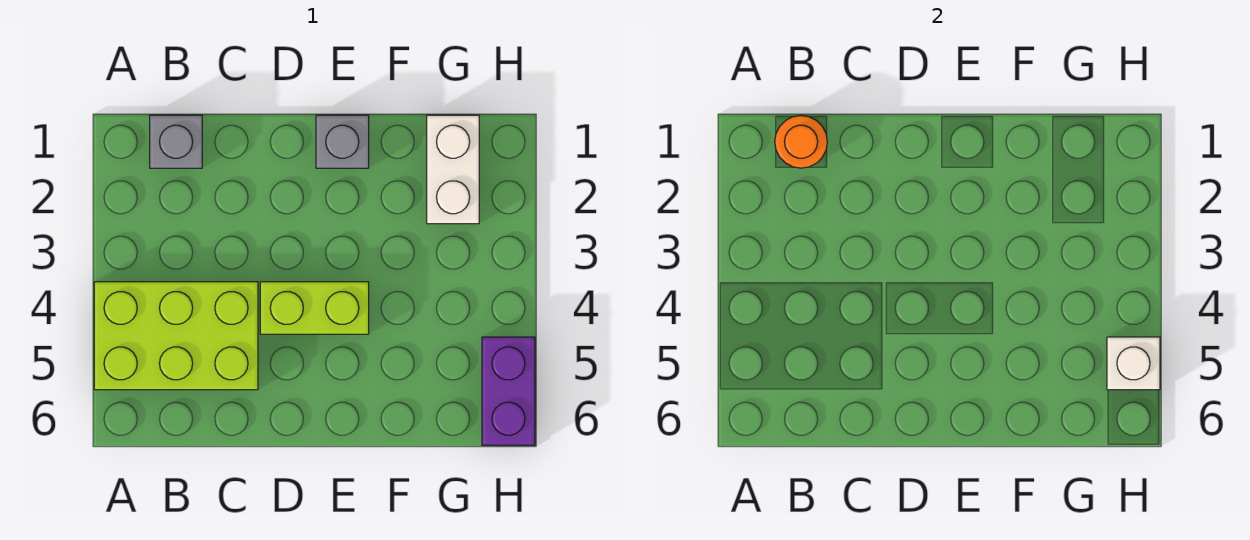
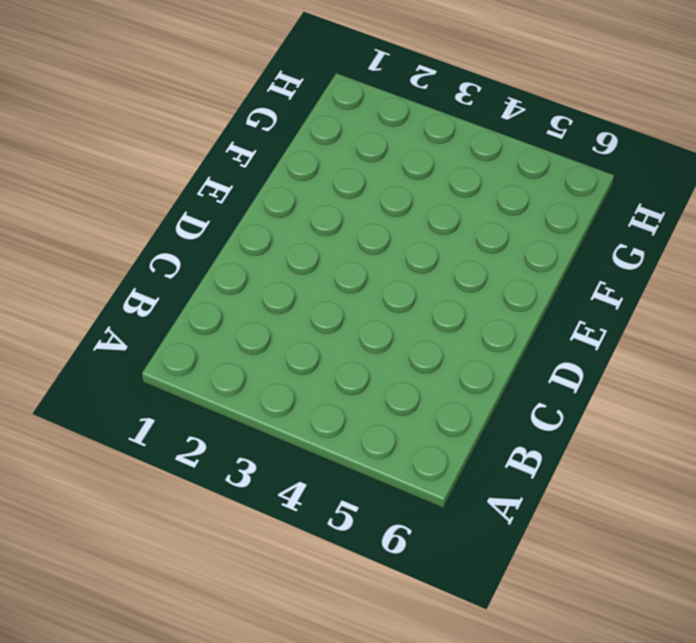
none -> lime 2x3 brick [94,282,258,390]
none -> grey 1x1 brick [150,115,202,168]

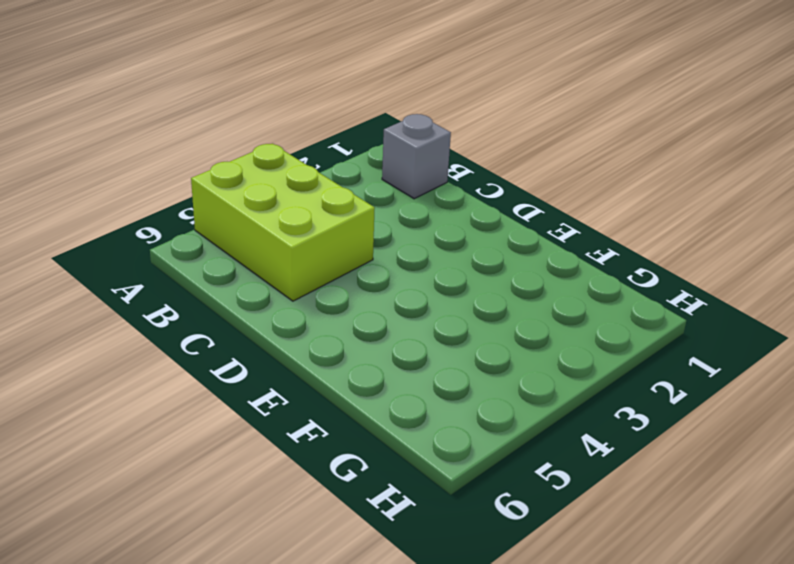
none -> lime 1x2 brick [260,282,369,334]
none -> grey 1x1 brick [316,115,369,168]

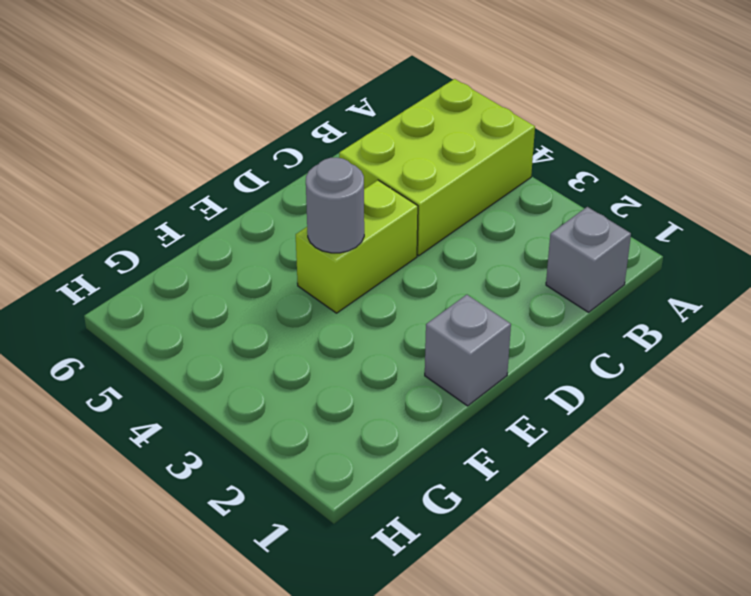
grey 1x1 round brick [306,157,364,253] -> none
none -> white 1x2 brick [427,115,479,224]
none -> purple 1x2 brick [482,337,535,445]

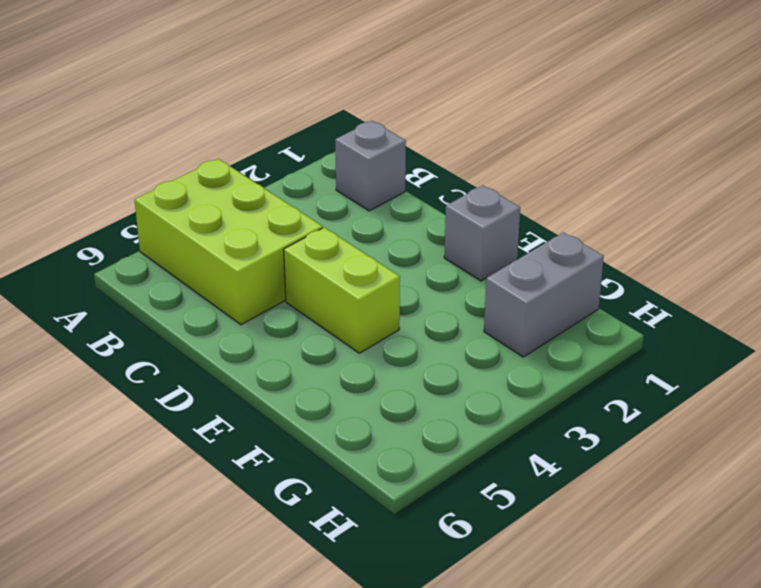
grey 1x2 brick [484,232,604,357] -> white 1x2 brick [427,115,479,224]
none -> purple 1x2 brick [482,337,535,445]
none -> orange 1x1 round brick [775,116,827,168]

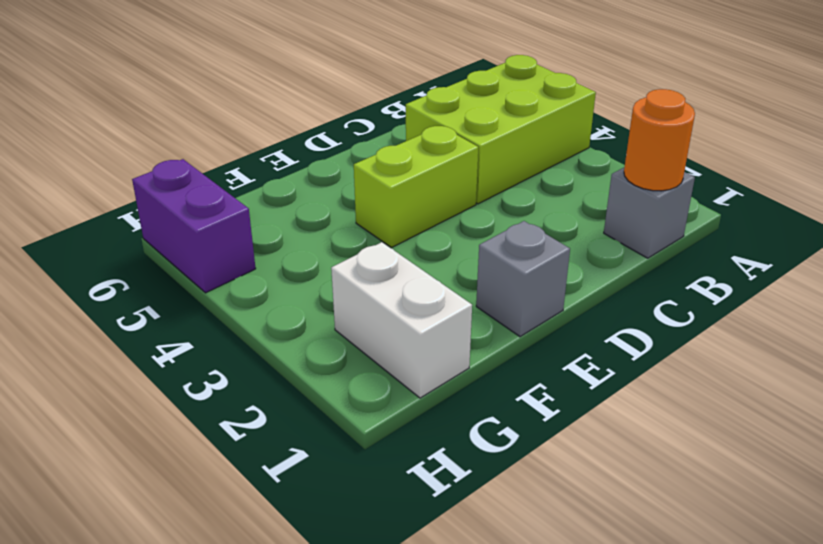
none -> white 1x1 brick [1107,337,1160,390]

